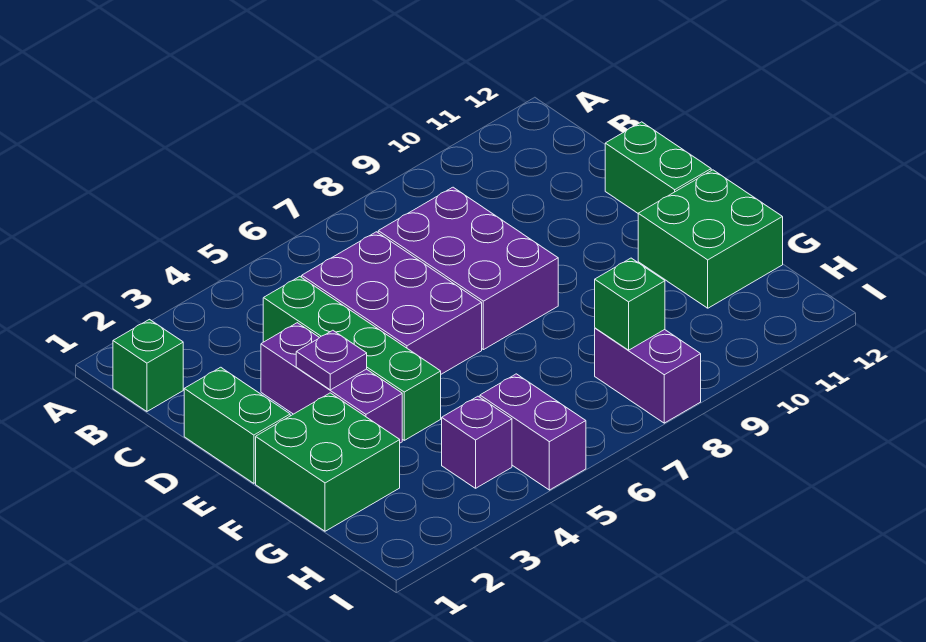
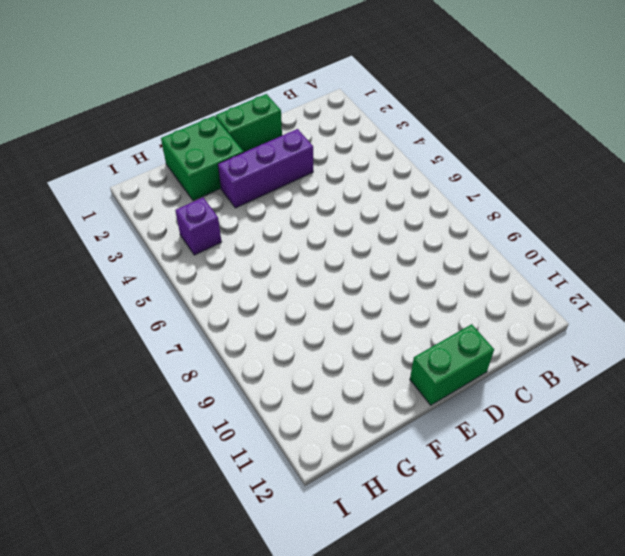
none -> green 1x1 brick [113,319,183,411]
none -> green 1x4 brick [263,277,441,440]
none -> purple 2x3 brick [302,232,482,374]

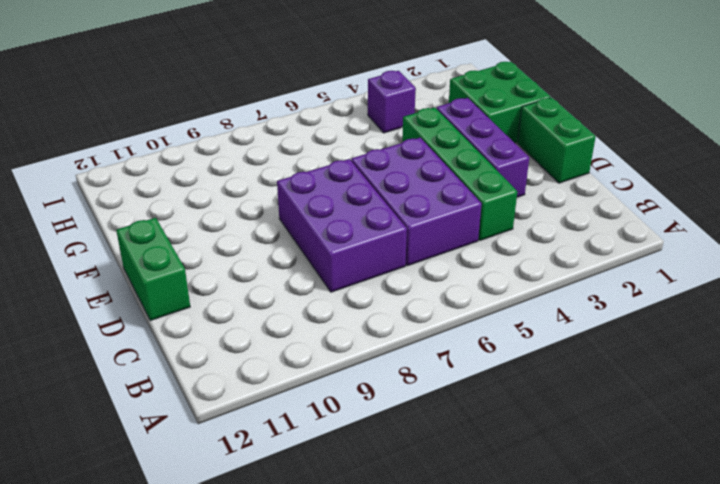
none -> green 1x1 brick [113,319,183,411]
none -> green 2x2 brick [638,170,783,308]
none -> purple 1x2 brick [480,374,586,490]

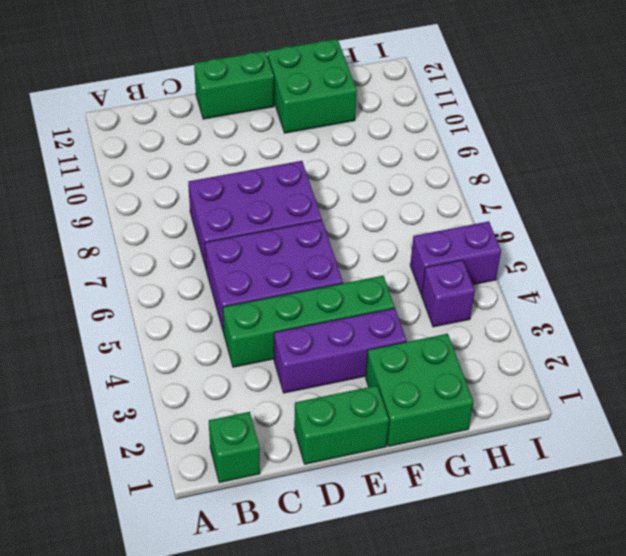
none -> purple 1x2 brick [595,328,701,423]
none -> purple 1x1 plate [296,330,367,390]
none -> green 1x1 brick [595,258,665,350]

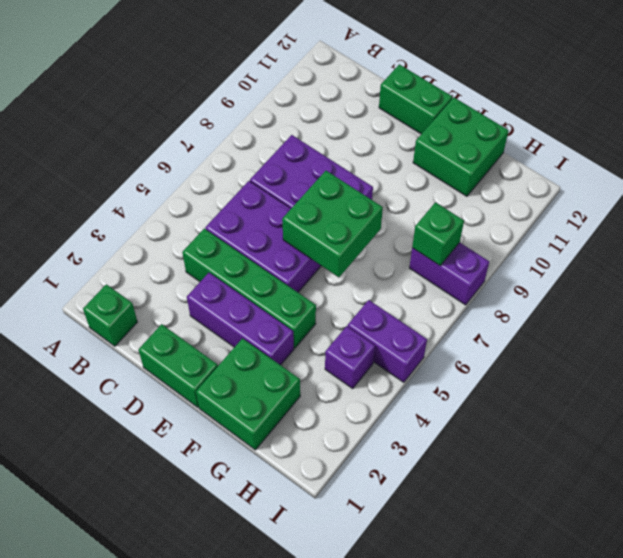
green 2x2 brick [282,171,383,277] -> none
none -> purple 1x1 plate [296,330,367,390]

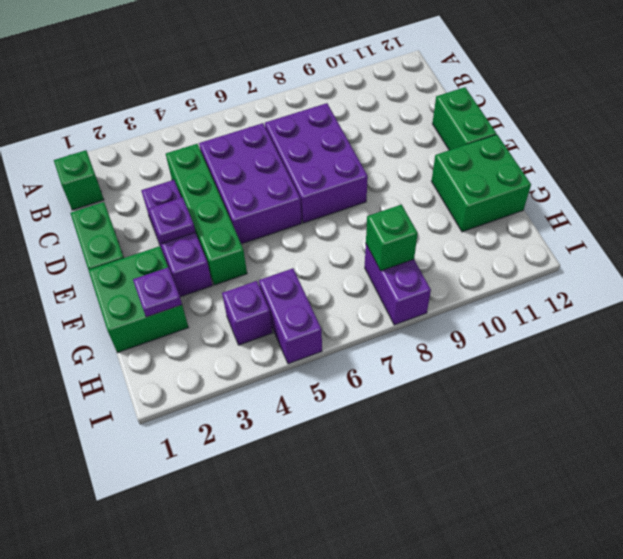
purple 1x1 plate [133,267,182,317] -> none

